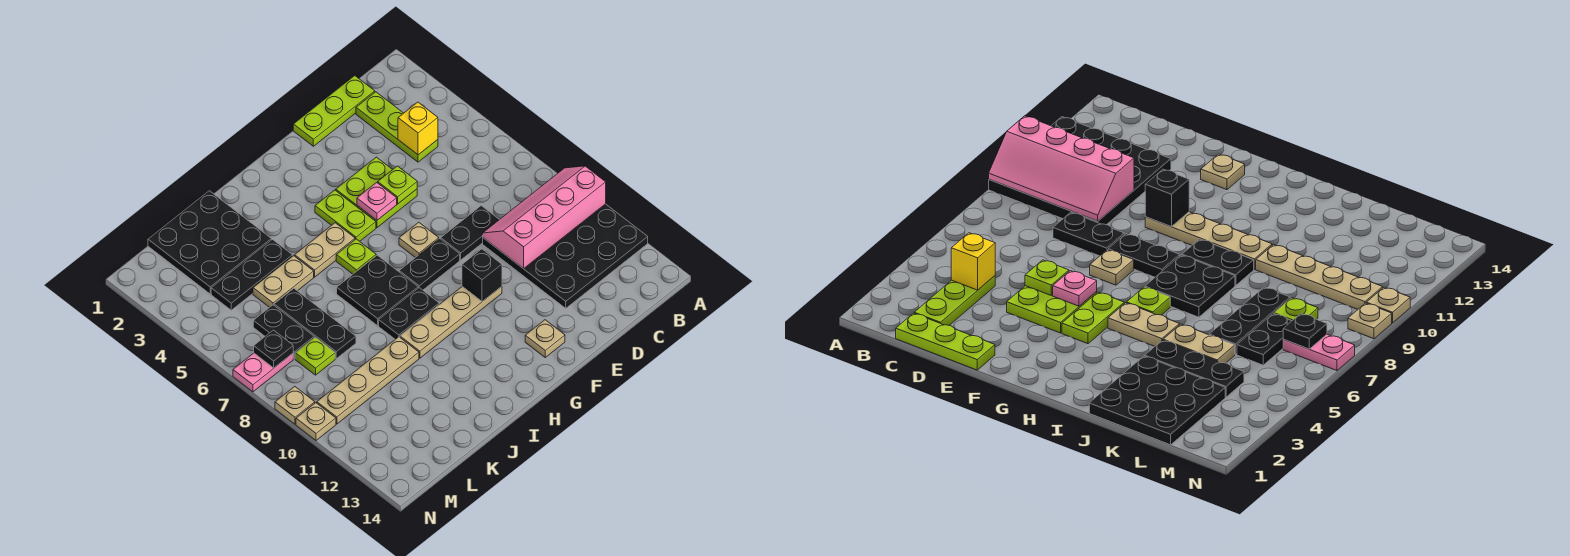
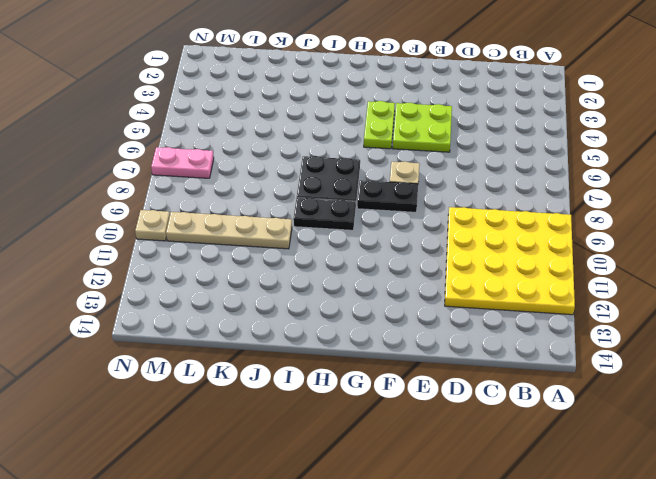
yellow 4x4 plate [445,207,575,315] -> black 4x4 plate [483,204,648,308]
none -> lime 1x3 plate [293,76,375,146]
none -> lime 1x3 plate [356,92,438,162]
none -> black 1x2 plate [441,206,500,260]
none -> tan 1x4 plate [400,286,502,358]

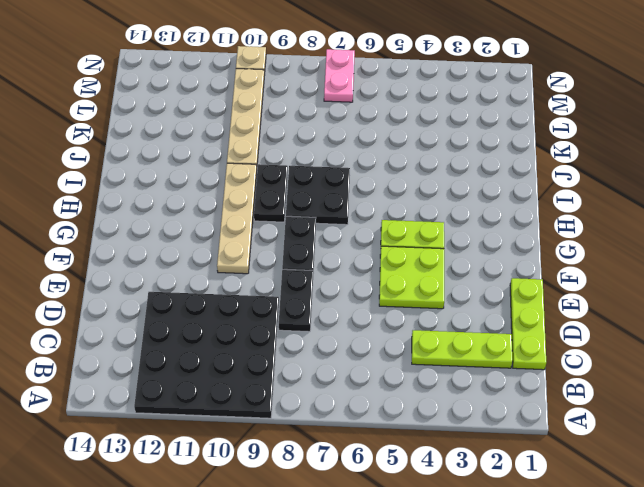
none -> tan 1x1 plate [399,222,439,258]
none -> tan 1x1 plate [525,320,565,357]
none -> tan 1x2 plate [295,223,355,277]
none -> lime 1x1 plate [336,239,376,274]

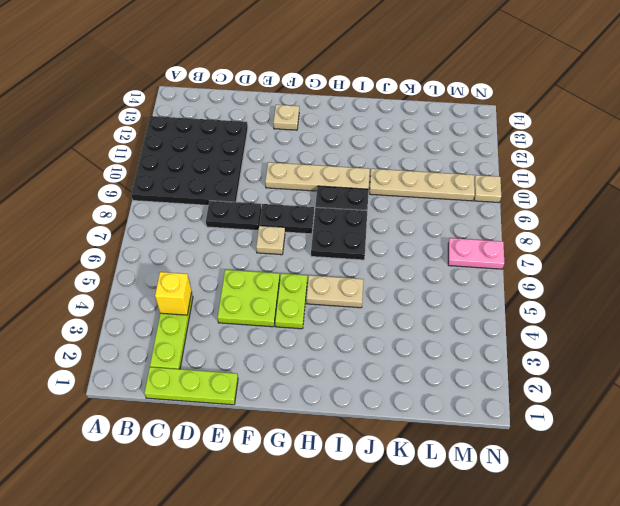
none -> lime 1x1 plate [336,239,376,274]
none -> black 3x3 plate [148,191,272,294]
none -> black 1x3 plate [211,240,293,310]
none -> tan 1x2 plate [253,256,314,307]

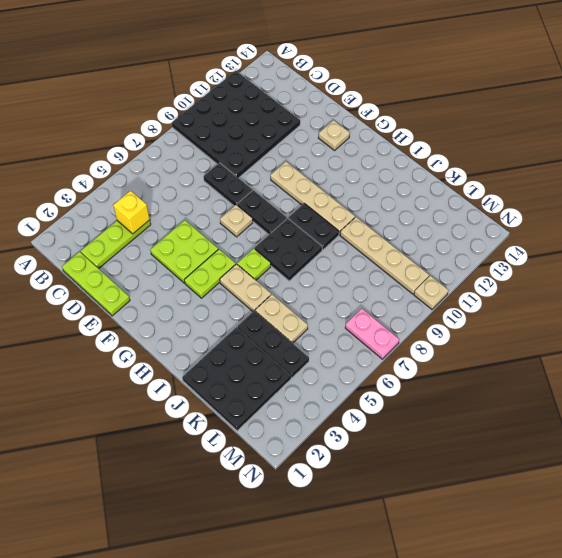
none -> black 1x3 plate [274,289,356,359]
none -> black 1x2 plate [253,305,314,359]
none -> lime 1x1 plate [295,337,335,375]
none -> tan 1x1 plate [275,386,315,424]

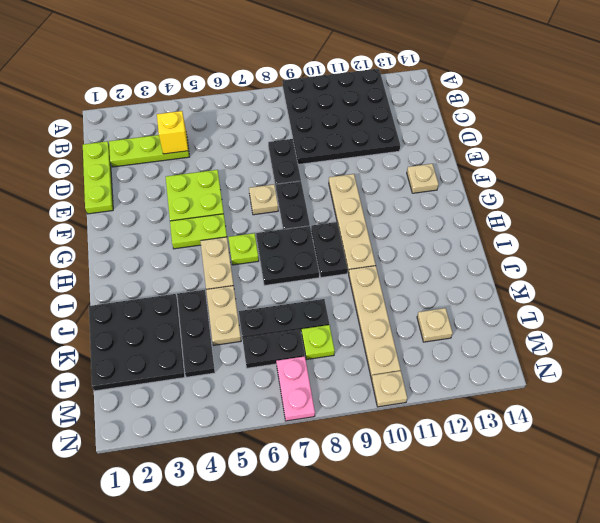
tan 1x1 plate [417,308,453,342] -> tan 1x1 plate moved to [275,386,315,424]
none -> pink 2x4 slope [483,166,606,269]
none -> lime 1x1 plate [378,166,417,204]
none -> pink 1x1 plate [357,182,397,220]
none -> black 1x1 brick [462,249,502,302]

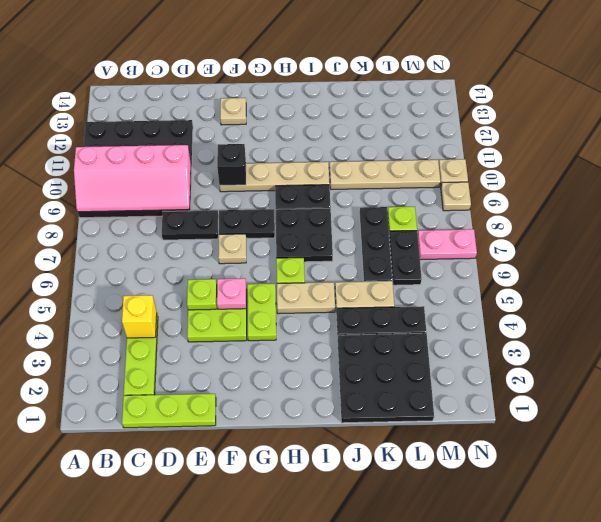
none -> black 1x1 plate [254,330,293,368]

